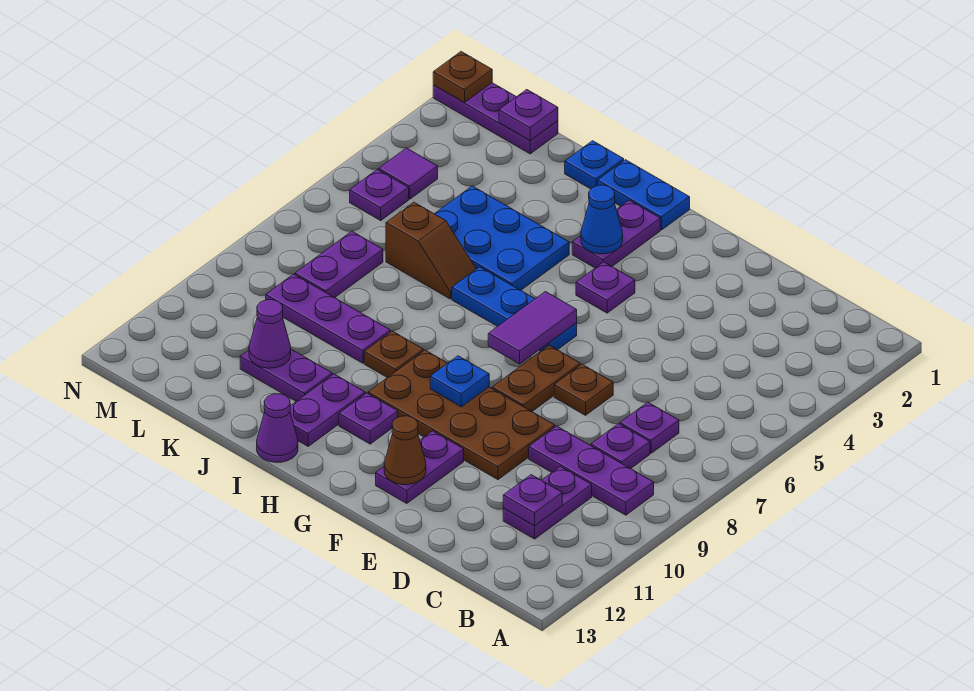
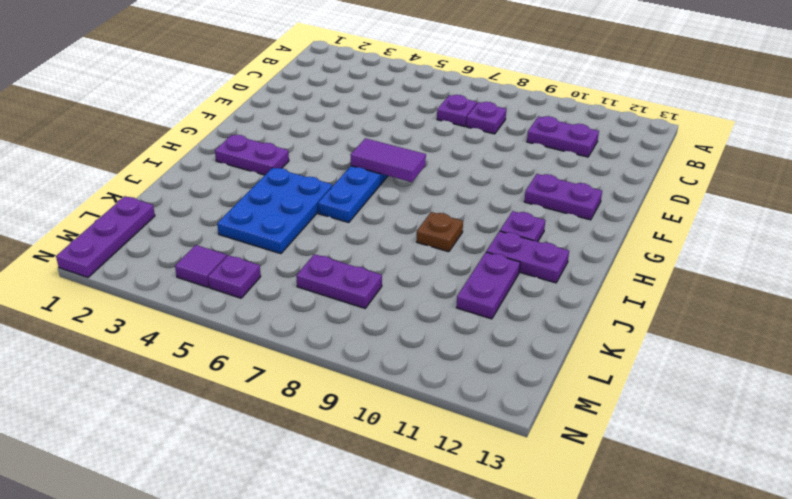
none -> purple 1x3 plate [529,426,654,515]
none -> brown 1x1 plate [554,364,613,415]
none -> brown 2x4 plate [368,350,555,480]
none -> brown 1x2 plate [492,345,580,412]

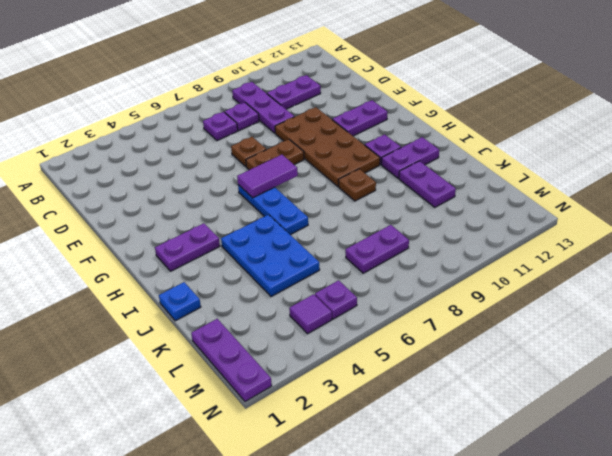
none -> purple 1x1 plate [576,262,635,313]
none -> blue 1x2 plate [598,160,690,230]
none -> purple 1x1 cone [257,394,298,462]
none -> brown 1x2 slope [386,202,476,299]

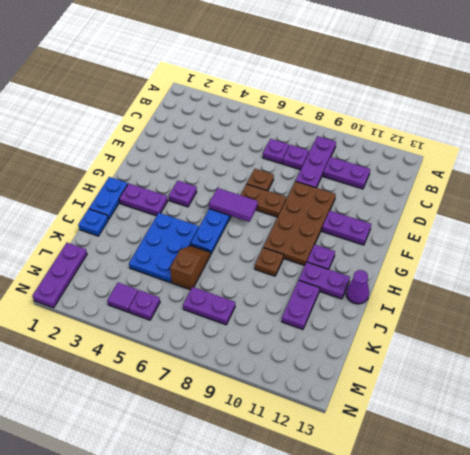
none -> purple 1x3 plate [266,274,391,363]
none -> purple 1x1 plate [503,475,562,526]
none -> brown 1x1 cone [384,416,426,485]
none -> blue 1x1 plate [430,356,489,407]

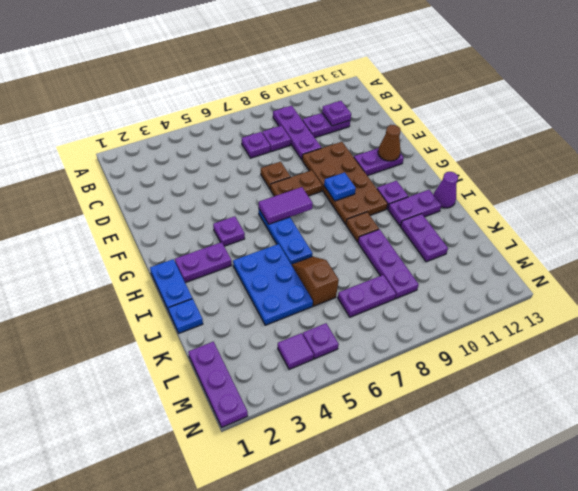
none -> blue 1x1 cone [581,185,623,254]
none -> purple 1x1 cone [249,300,291,368]
none -> purple 1x1 plate [499,90,558,141]
none -> brown 1x1 plate [433,52,492,103]

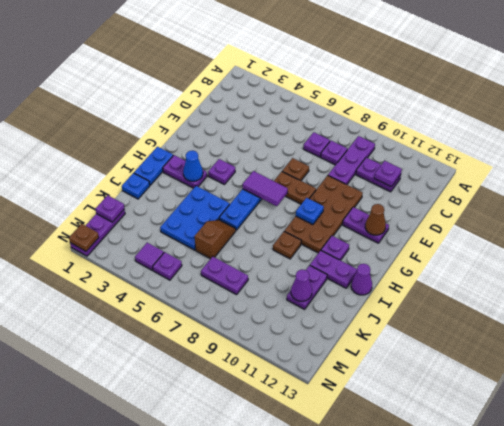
none -> purple 1x3 plate [266,274,391,363]

